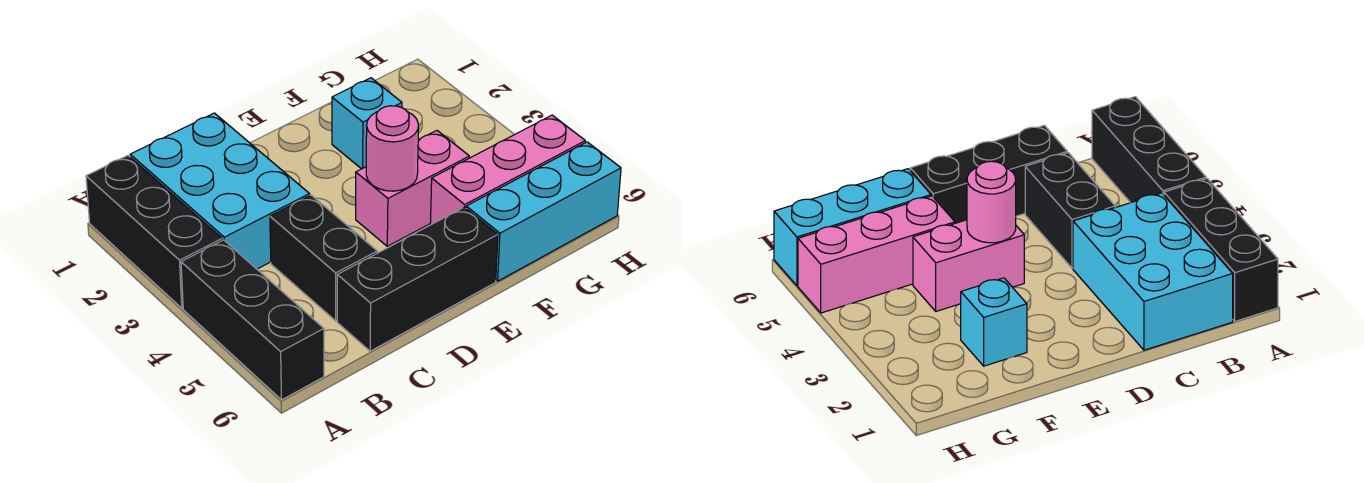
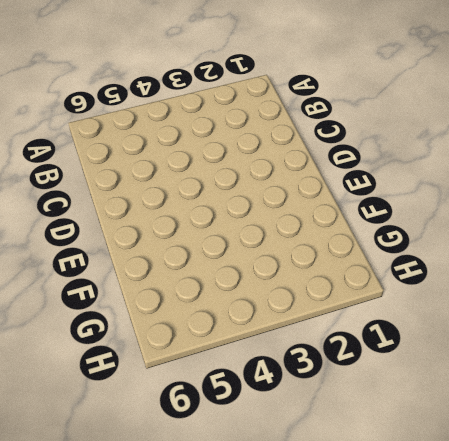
none -> black 1x3 brick [86,156,222,308]
none -> black 1x3 brick [181,240,324,400]

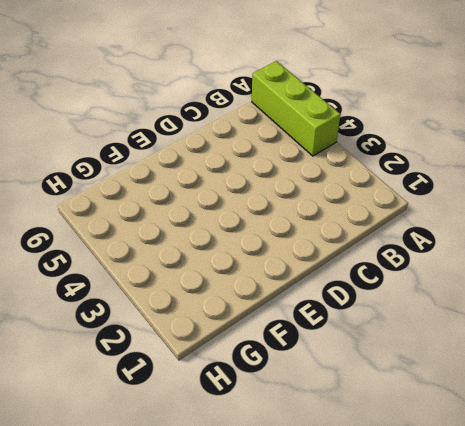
lime 1x3 brick [252,61,341,156] -> black 1x3 brick [181,240,324,400]
none -> black 1x3 brick [86,156,222,308]
none -> cyan 2x3 brick [130,113,310,269]

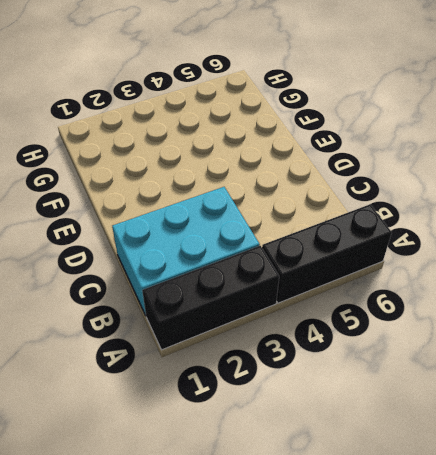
none -> black 1x2 brick [270,195,377,321]
none -> black 1x3 brick [337,207,498,351]

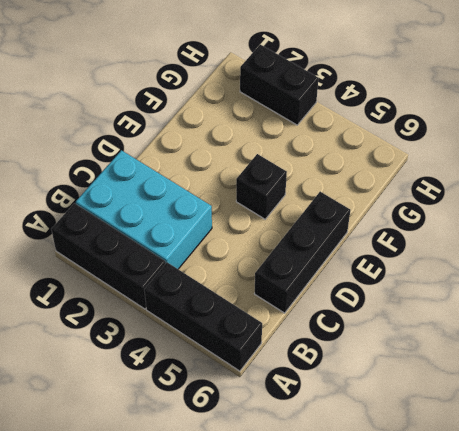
black 1x1 brick [236,154,287,219] -> pink 1x2 brick [356,131,469,246]
black 1x2 brick [240,44,319,125] -> black 1x2 brick moved to [270,195,377,321]
none -> cyan 1x1 brick [332,78,402,169]
none -> pink 1x3 brick [430,115,585,225]

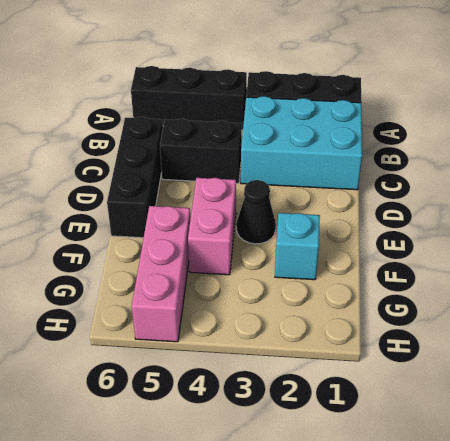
black 1x1 cone [236,180,276,244] -> none
none -> cyan 1x3 brick [466,142,621,281]
none -> pink 1x1 round brick [366,106,419,191]

